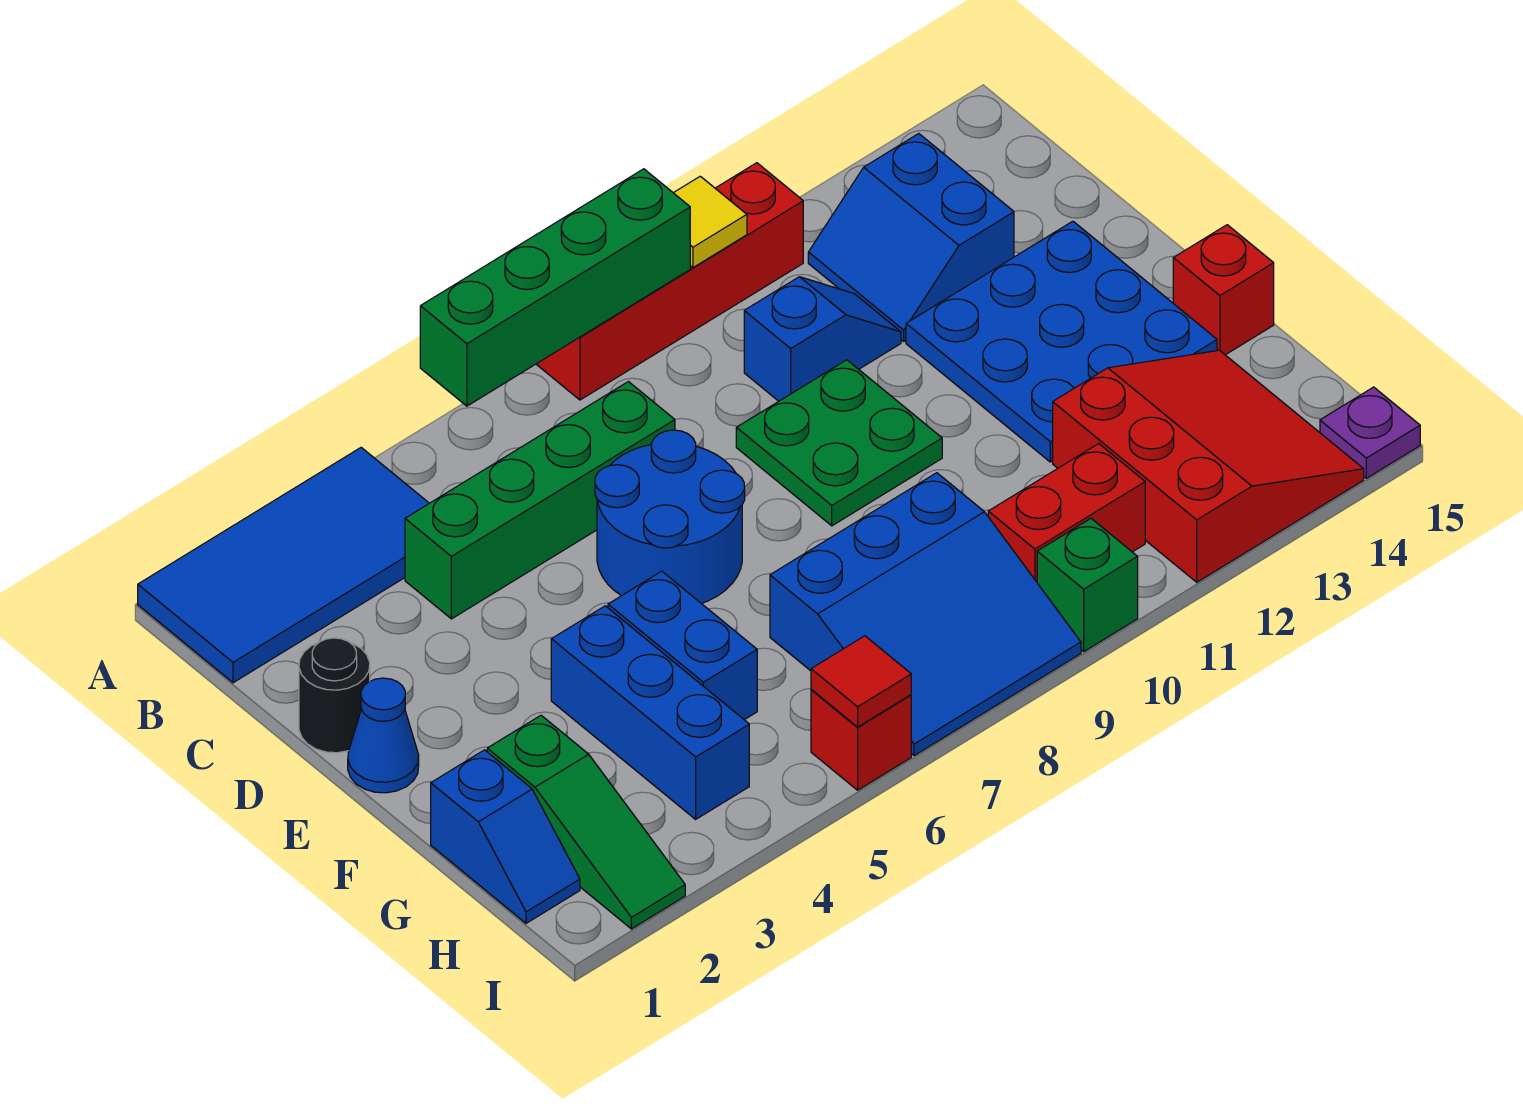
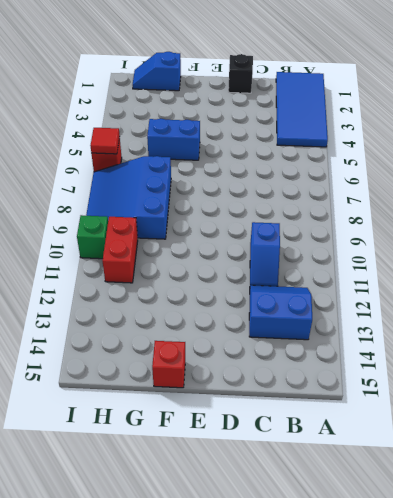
black 1x1 brick [228,54,253,93] -> black 1x1 round brick [299,638,370,753]
none -> red 1x4 brick [536,163,803,400]
none -> green 1x4 brick [405,382,675,619]
none -> blue 2x2 round brick [595,430,745,603]

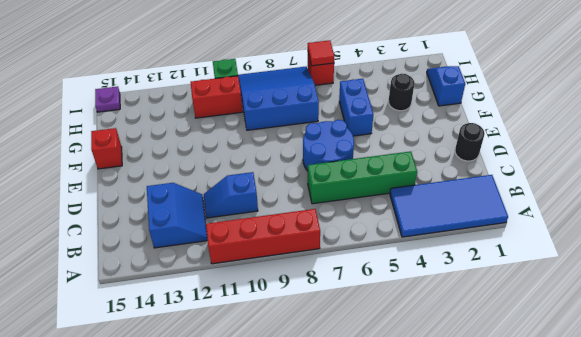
black 1x1 round brick [389,73,414,111] -> none
none -> green 2x2 plate [736,360,942,526]
none -> blue 3x3 plate [906,221,1217,462]
none -> blue 1x1 cone [348,678,419,793]

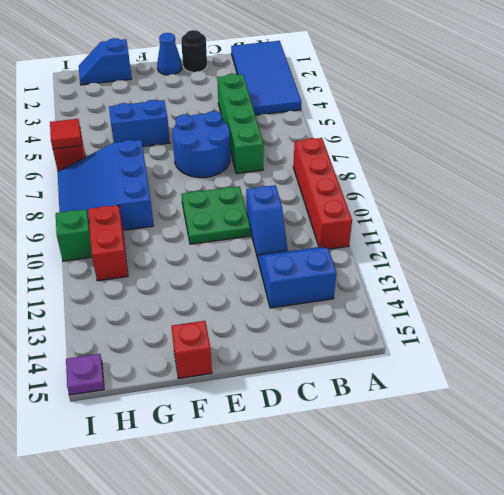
none -> blue 3x3 plate [906,221,1217,462]
none -> blue 1x3 brick [551,606,749,819]
none -> green 1x3 slope [487,715,685,929]

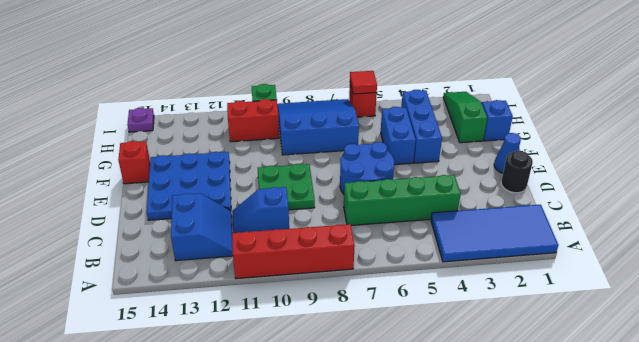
none -> red 3x3 slope [1053,350,1364,582]
none -> green 1x4 brick [420,169,690,406]
none -> yellow 1x1 tile [674,176,747,267]

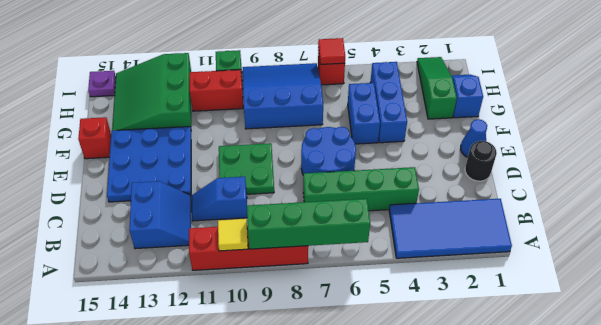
green 3x3 slope [112,53,191,131] -> red 3x3 slope [1053,350,1364,582]

